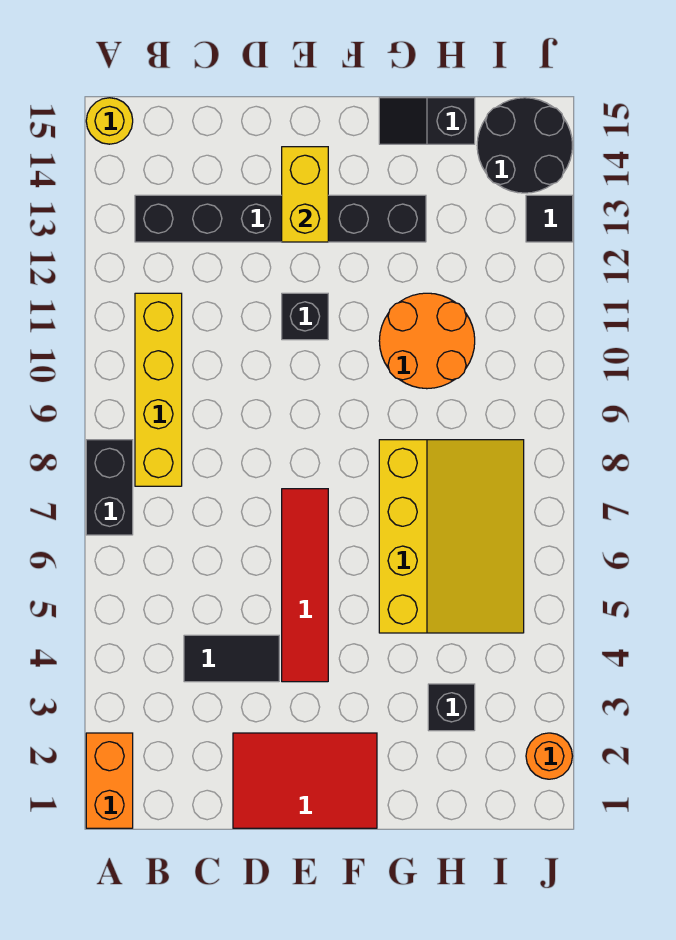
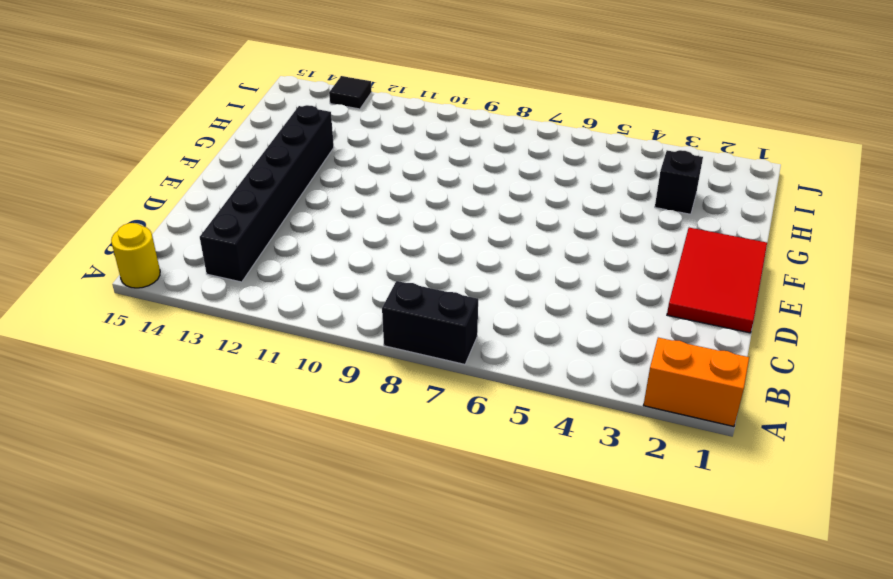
none -> yellow 1x4 brick [135,293,182,486]
none -> black 1x2 tile [184,635,279,682]
none -> red 1x4 tile [282,489,328,682]

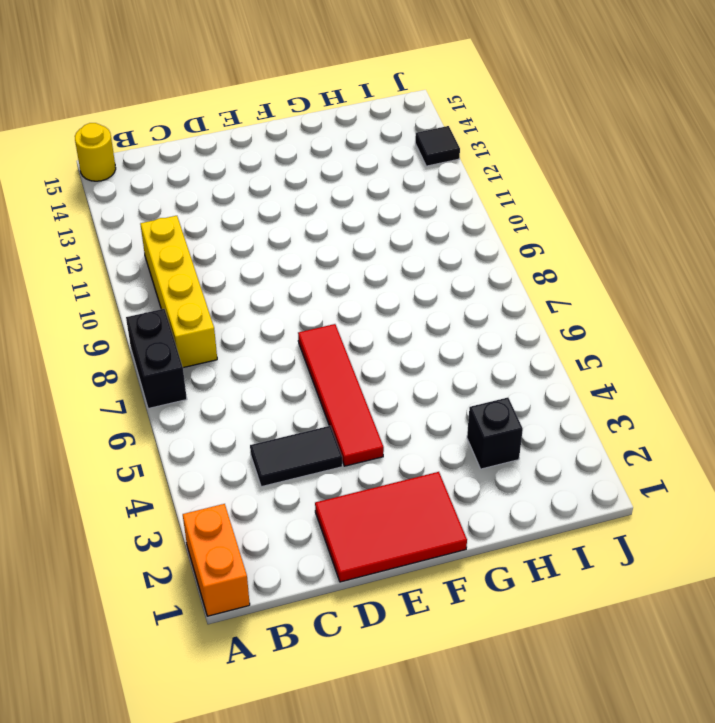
none -> black 1x6 brick [135,195,426,242]
none -> black 1x1 brick [282,293,328,340]
none -> yellow 3x4 slope [379,440,524,633]

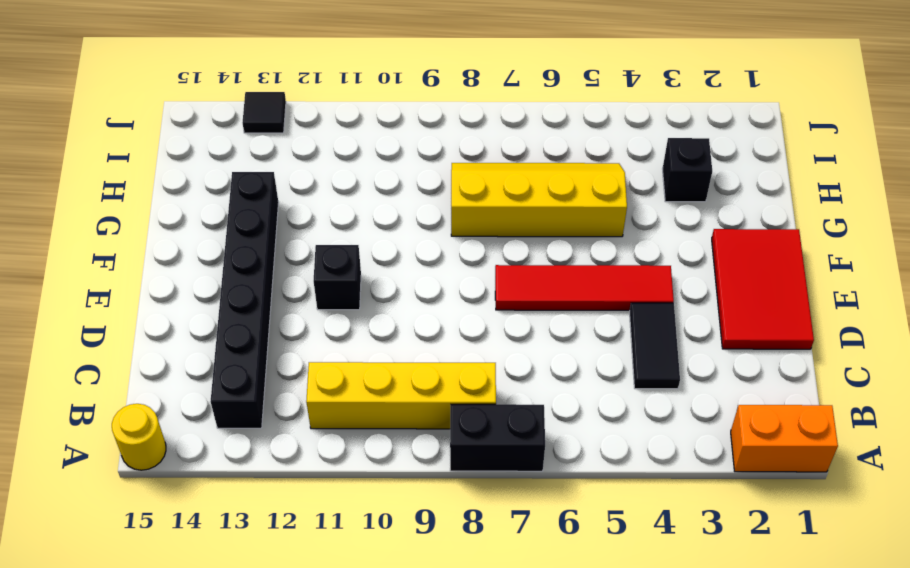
yellow 2x4 slope [451,163,627,237] -> yellow 3x4 slope [379,440,524,633]
none -> orange 2x2 round brick [379,293,475,389]
none -> black 1x2 slope [379,98,475,144]
none -> black 2x2 round brick [477,98,573,193]

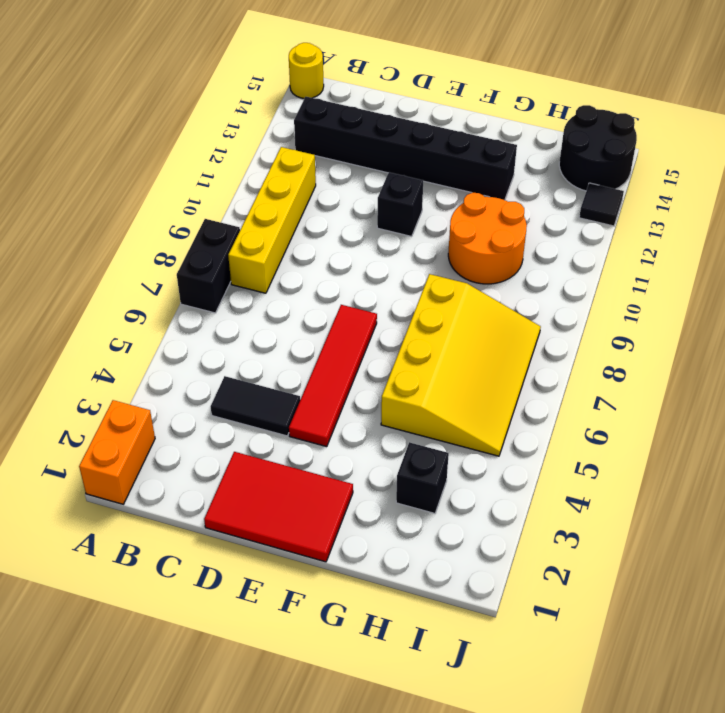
none -> black 1x2 slope [379,98,475,144]
none -> orange 1x1 round brick [526,733,572,779]
none -> yellow 1x2 brick [282,147,328,242]

